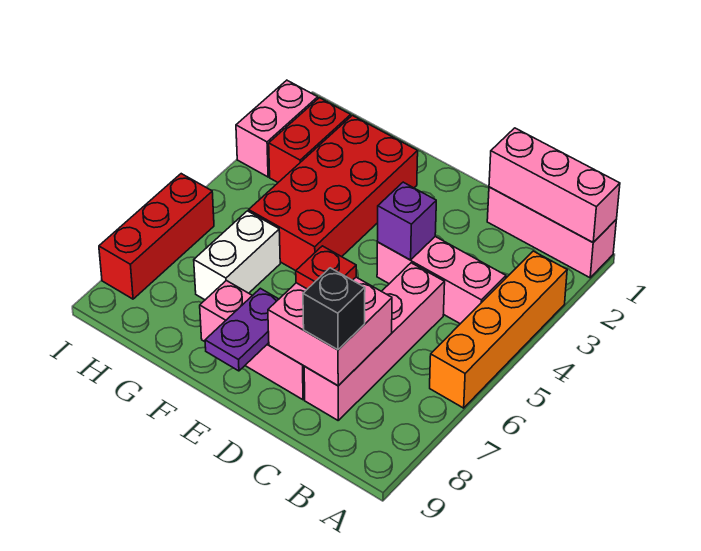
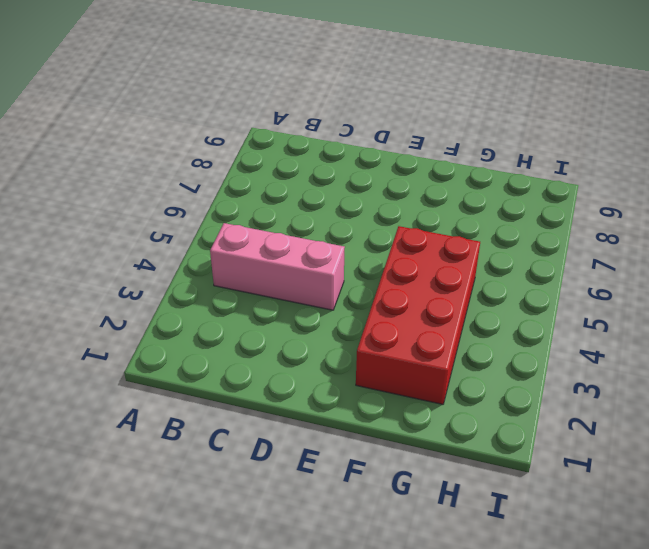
none -> pink 1x3 brick [487,187,616,278]
none -> orange 1x4 brick [430,251,567,408]
none -> pink 1x4 brick [304,263,445,420]

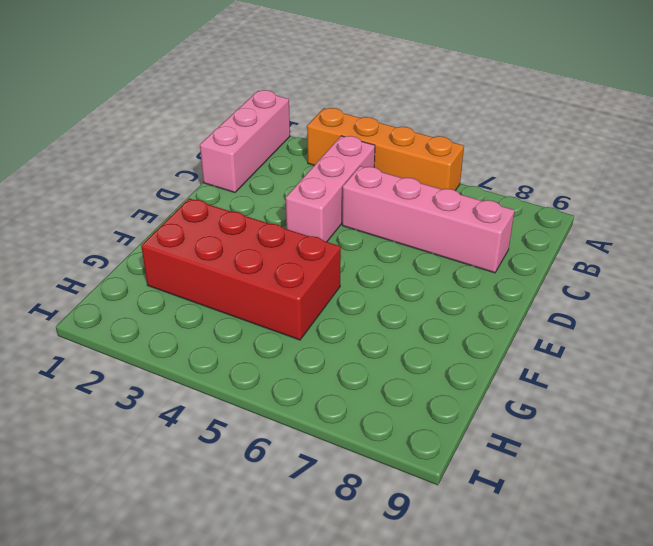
none -> pink 1x3 brick [200,281,305,400]
none -> white 1x2 brick [194,211,280,300]
none -> red 1x2 brick [269,98,351,182]

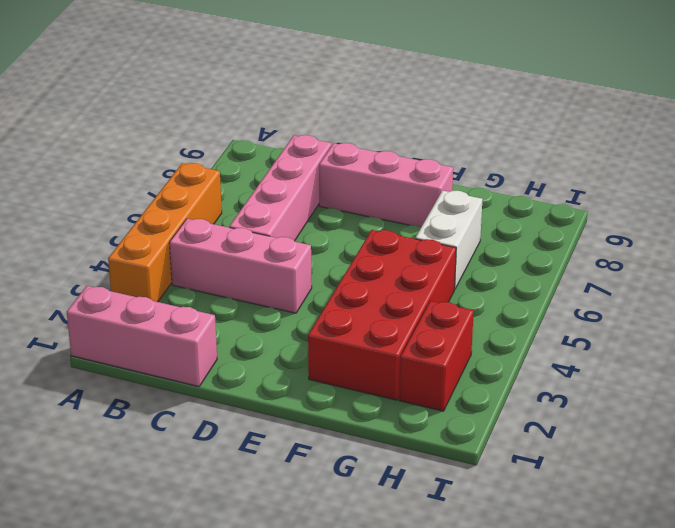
none -> pink 1x2 brick [236,80,318,177]
none -> red 1x3 brick [99,174,214,299]
none -> pink 1x3 brick [489,128,620,242]

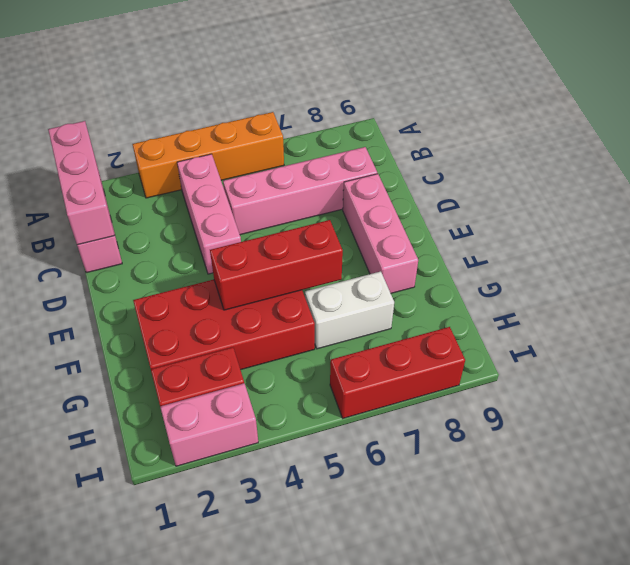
red 1x3 brick [210,220,343,310] -> none
none -> pink 2x2 brick [268,277,392,386]
none -> purple 1x1 brick [377,182,436,260]
none -> purple 1x2 plate [205,288,279,371]

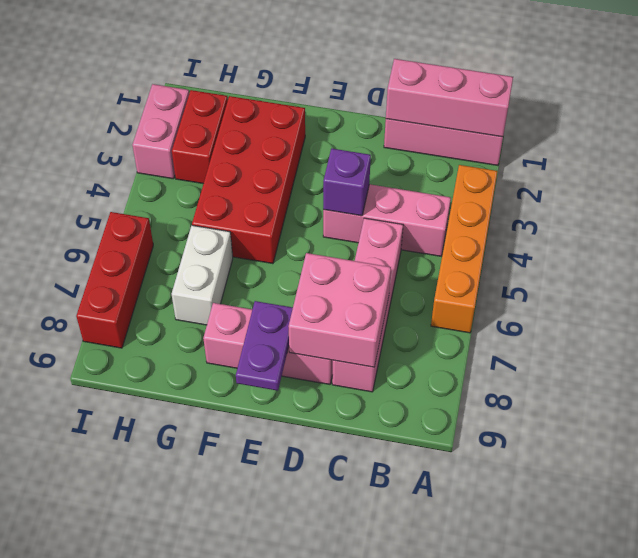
none -> black 1x1 brick [303,268,365,350]
none -> red 1x1 plate [296,246,356,289]

